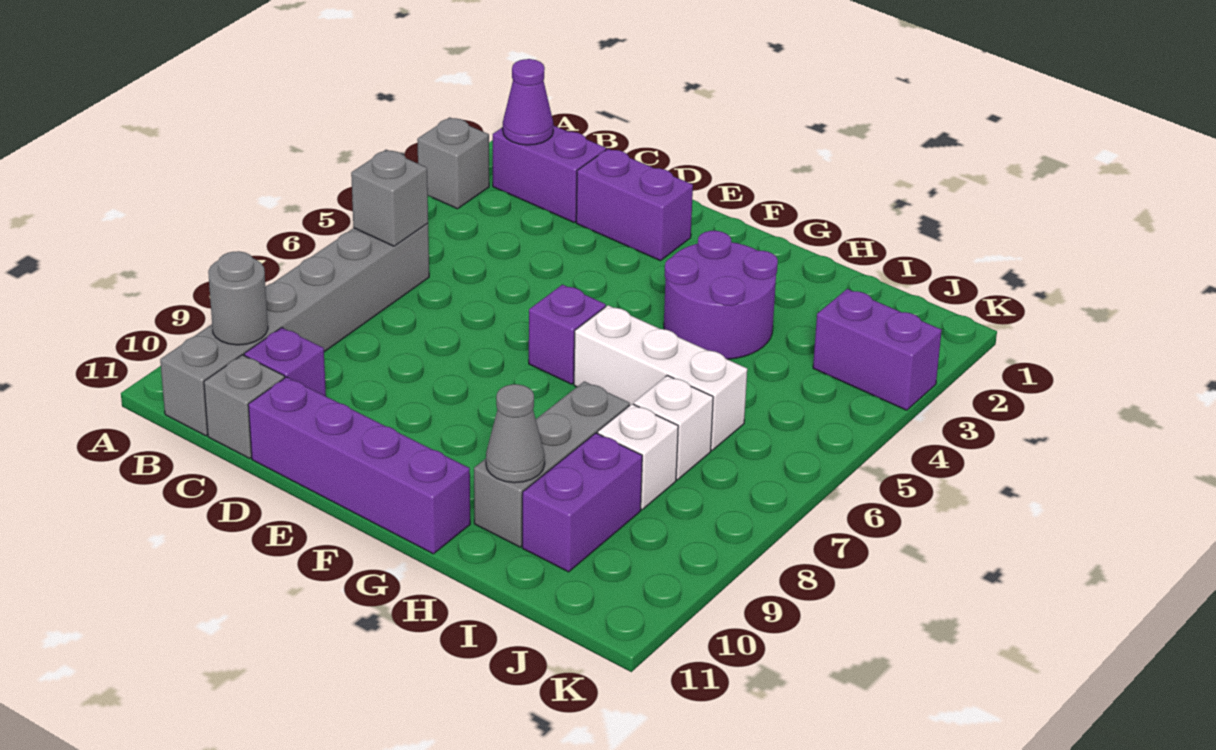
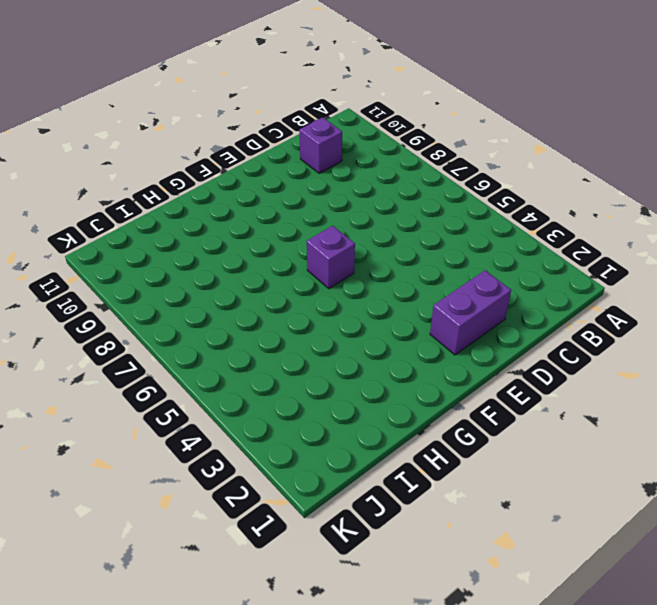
none -> grey 1x1 brick [417,117,489,209]
none -> purple 1x2 brick [493,125,606,222]
none -> grey 1x6 brick [160,223,429,436]

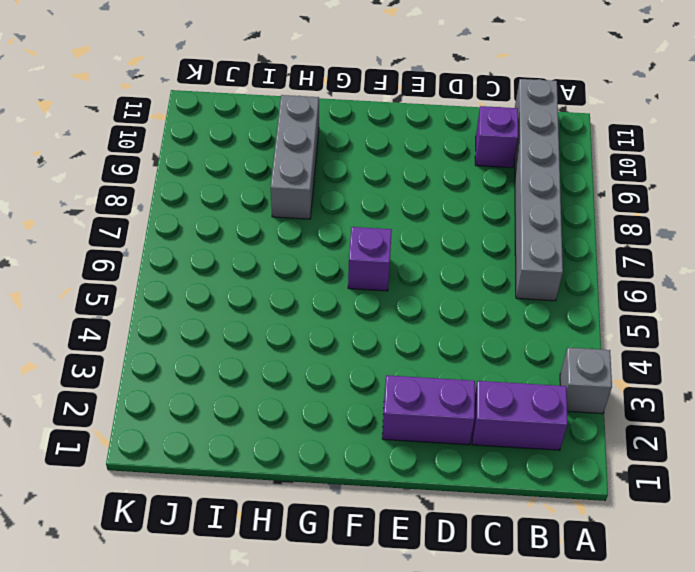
none -> grey 1x1 brick [204,355,285,459]
none -> purple 1x4 brick [248,377,470,554]
none -> purple 2x2 round brick [664,231,778,359]

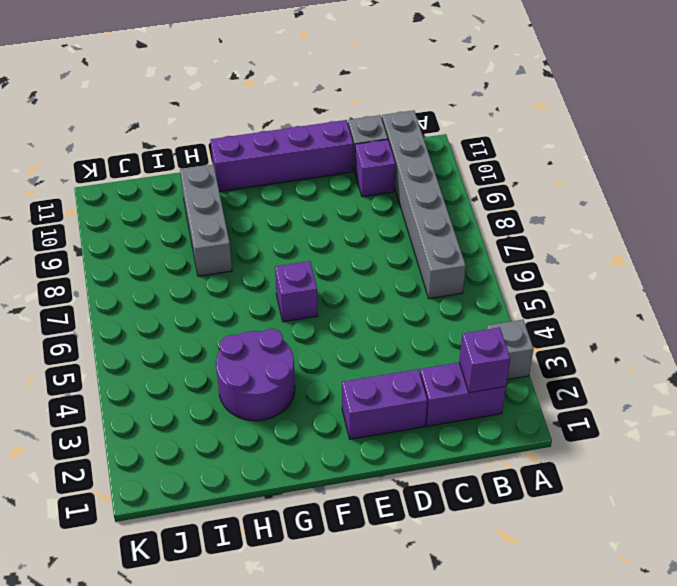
purple 1x1 brick [459,327,510,393] -> purple 1x1 cone [503,59,553,145]
none -> white 1x3 brick [574,305,747,450]
none -> white 1x1 brick [634,375,713,480]
none -> white 1x1 brick [598,404,678,510]

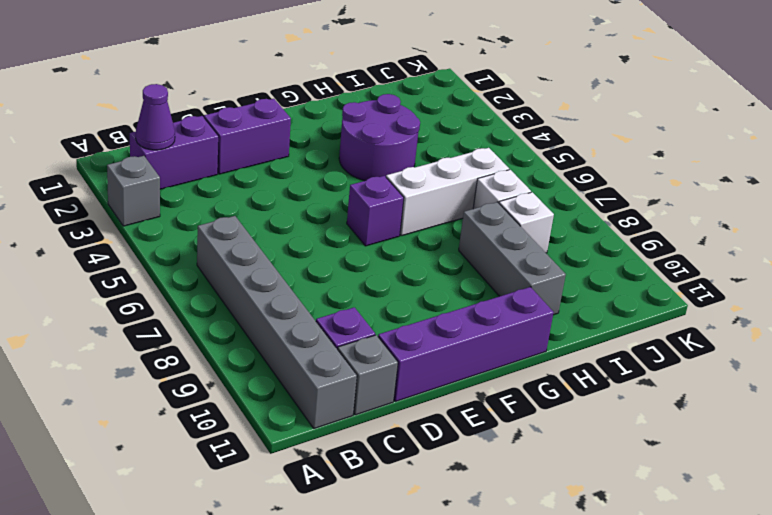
none -> purple 1x2 brick [522,433,642,572]
none -> purple 1x2 brick [813,289,942,410]
none -> grey 1x1 brick [351,150,428,246]

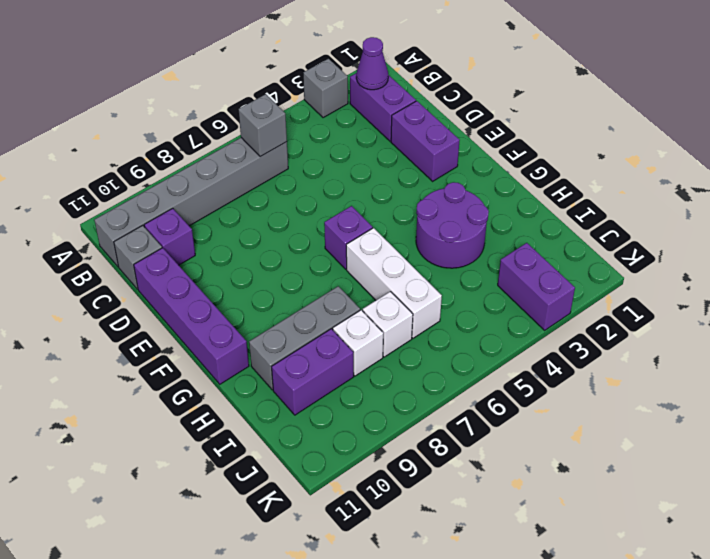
none -> grey 1x1 round brick [208,251,268,345]
none -> grey 1x1 cone [486,384,545,483]

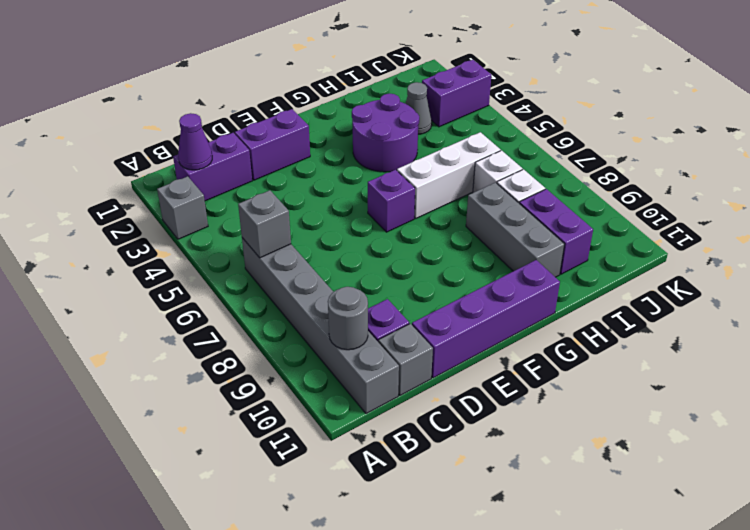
grey 1x1 cone [405,82,432,134] -> grey 1x1 cone moved to [486,384,545,483]

